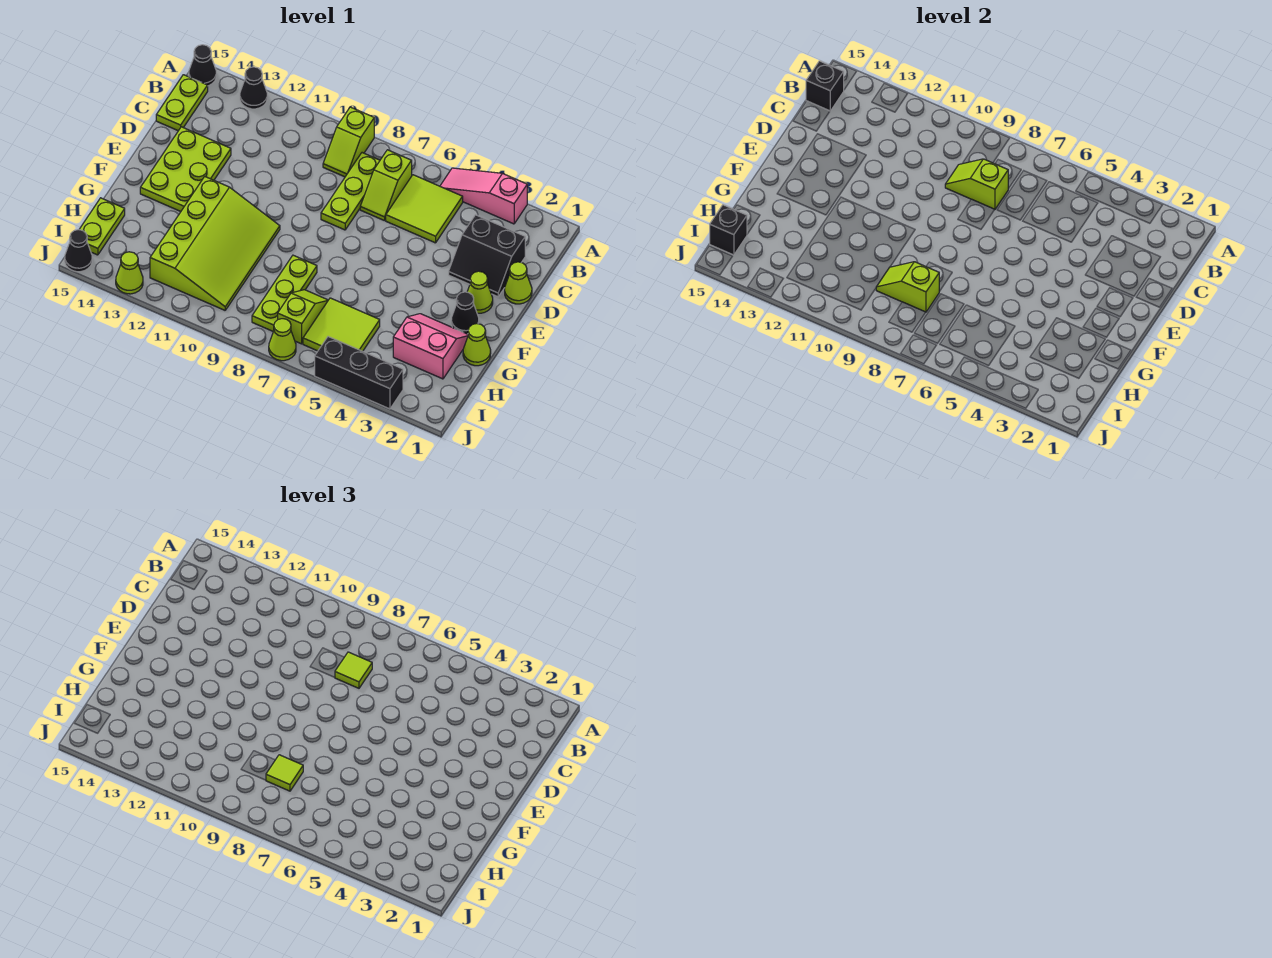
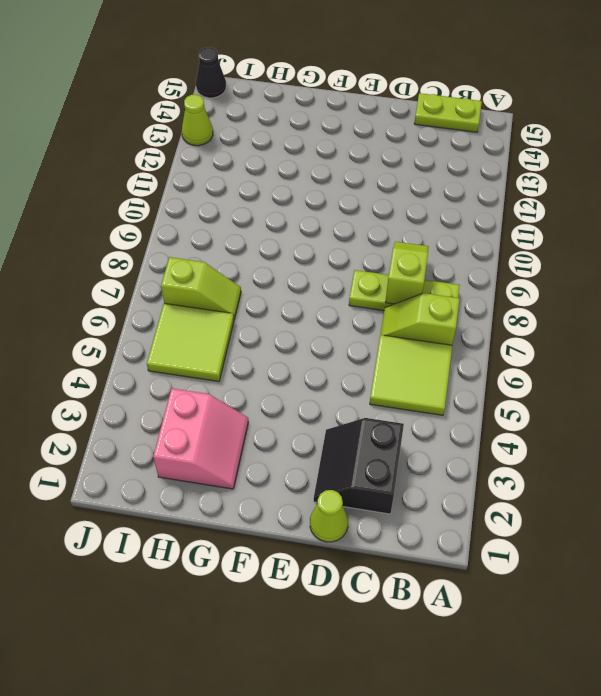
none -> pink 1x3 slope [440,168,527,224]
none -> lime 1x2 slope [323,107,374,177]
none -> black 1x1 cone [240,67,267,109]
none -> black 1x1 cone [189,45,216,86]

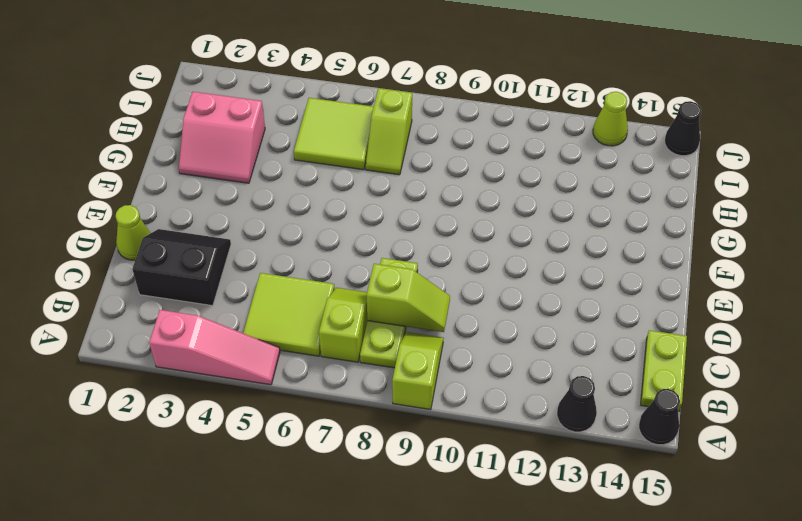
none -> lime 2x3 plate [140,127,231,211]
none -> lime 1x1 cone [467,271,493,313]
none -> black 1x1 cone [451,292,479,334]
none -> lime 3x4 slope [150,177,280,310]

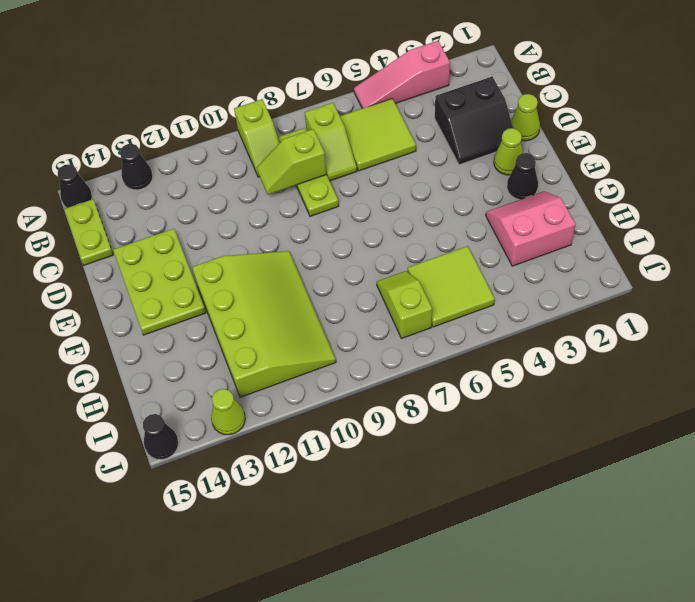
none -> lime 1x1 cone [463,324,491,366]
none -> lime 1x3 plate [252,255,317,331]
none -> lime 1x2 plate [79,198,125,255]
none -> black 1x3 brick [315,337,403,409]

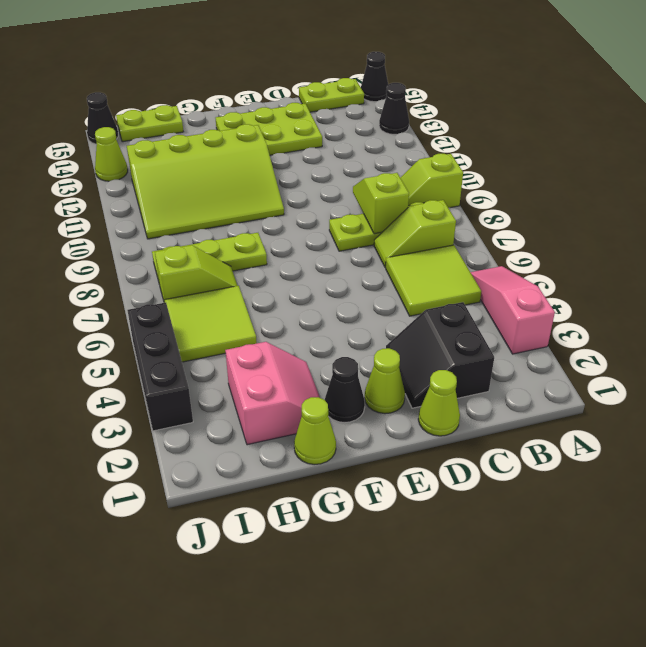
none -> lime 1x1 cone [269,319,296,361]
none -> black 1x1 brick [806,61,844,111]
none -> lime 1x2 slope [876,262,939,312]
none -> black 1x1 brick [710,205,747,255]

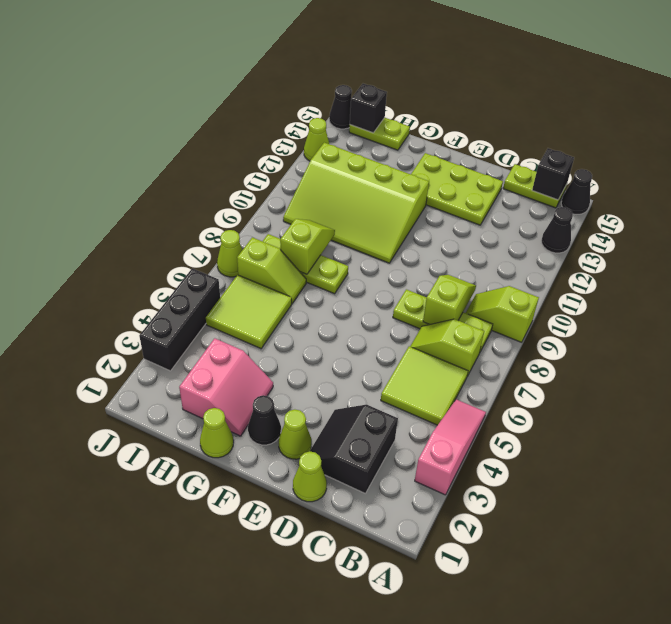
none -> lime 1x1 tile [335,652,372,688]
none -> lime 1x1 tile [266,755,303,791]

